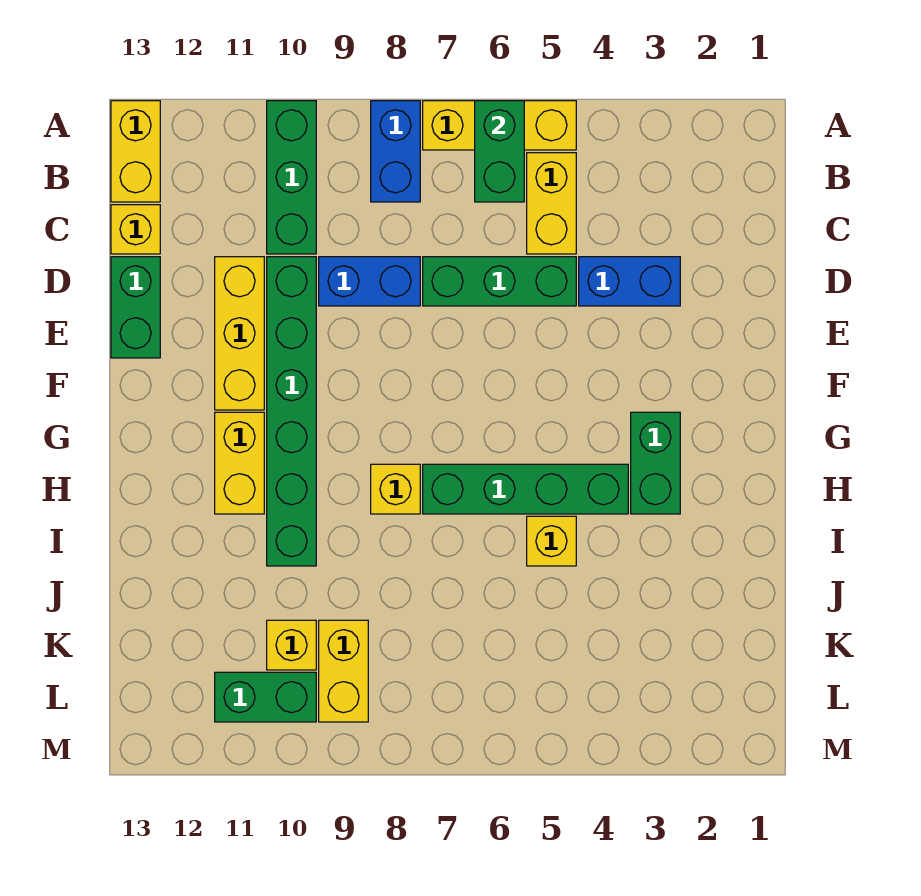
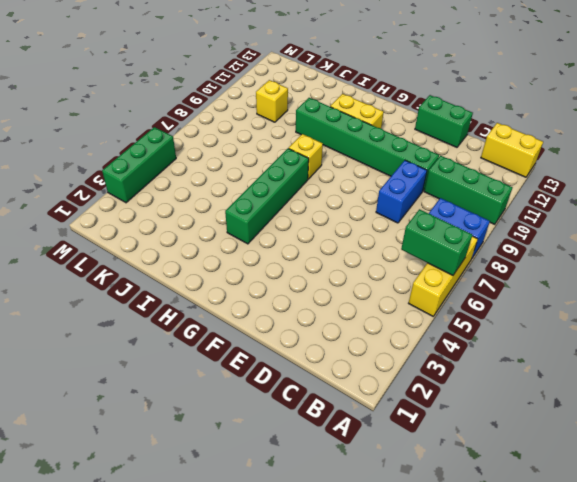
green 1x3 brick [102,127,176,203] -> green 1x3 brick moved to [423,257,576,306]
none -> yellow 1x2 brick [527,153,576,254]
none -> yellow 1x1 brick [111,205,160,254]
none -> blue 1x2 brick [579,257,680,306]

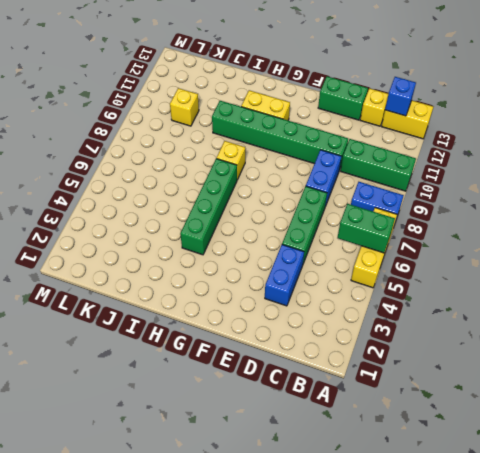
blue 1x1 brick [385,77,416,116] -> none
none -> yellow 1x2 brick [527,153,576,254]
none -> yellow 1x3 brick [215,257,264,410]
none -> green 1x2 brick [631,412,680,514]

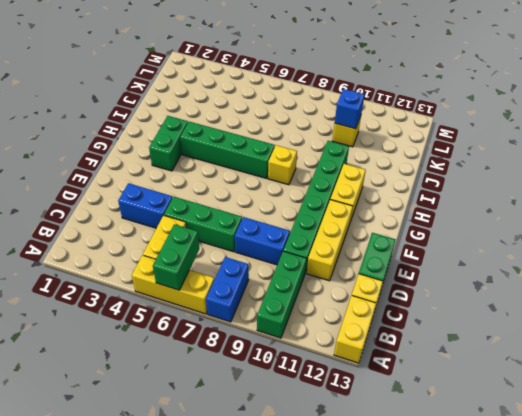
blue 1x1 brick [335,89,364,129] -> none
none -> yellow 1x1 brick [527,516,576,566]
none -> yellow 1x2 brick [319,620,368,722]
none -> green 1x2 brick [215,672,316,722]

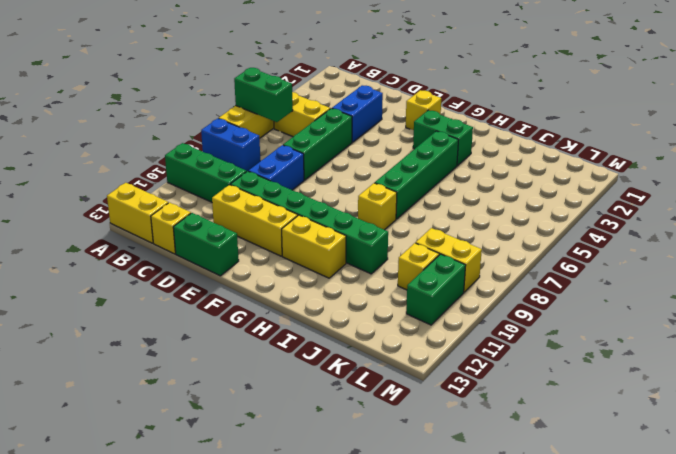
yellow 1x1 brick [406,90,441,130] -> yellow 1x1 brick moved to [527,516,576,566]

